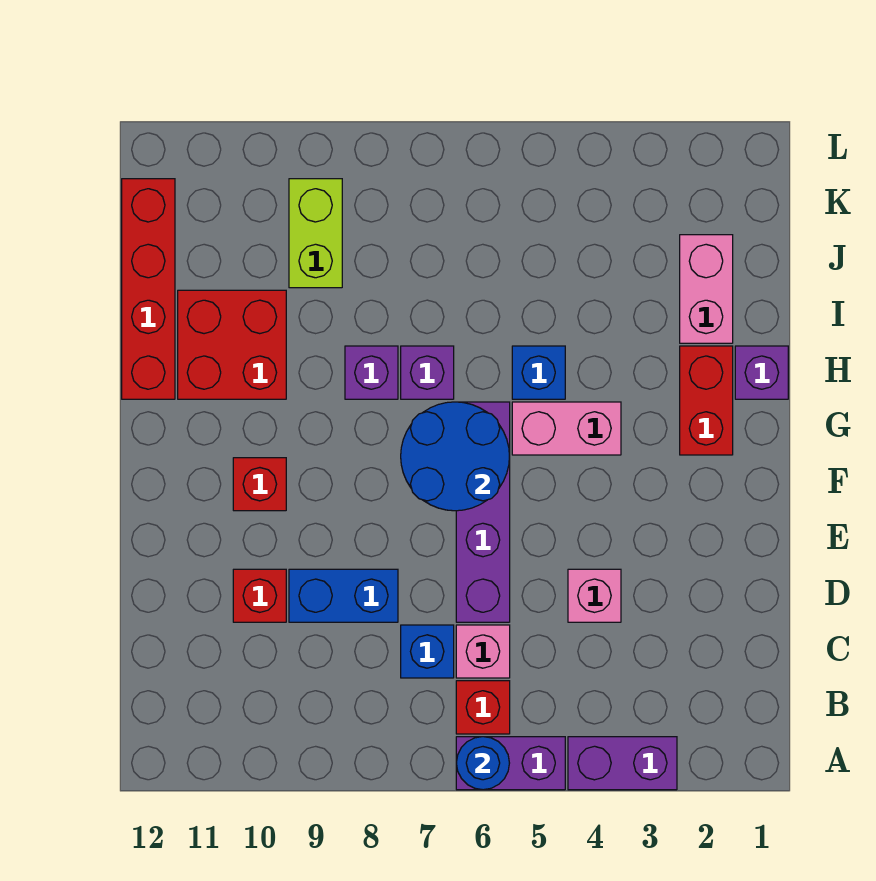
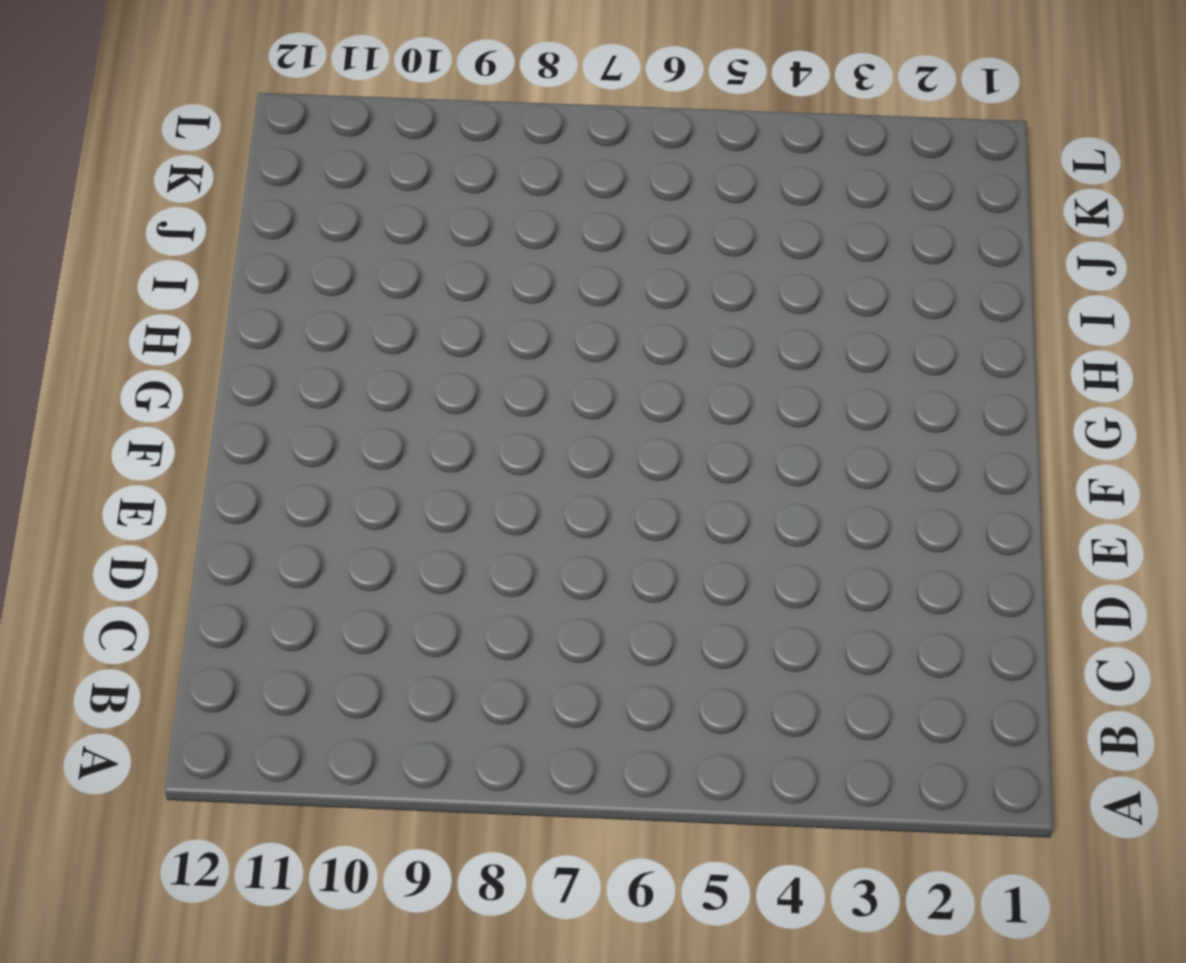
none -> purple 1x2 brick [568,737,677,790]
none -> purple 1x2 brick [456,737,565,790]
none -> red 1x1 brick [456,681,510,734]

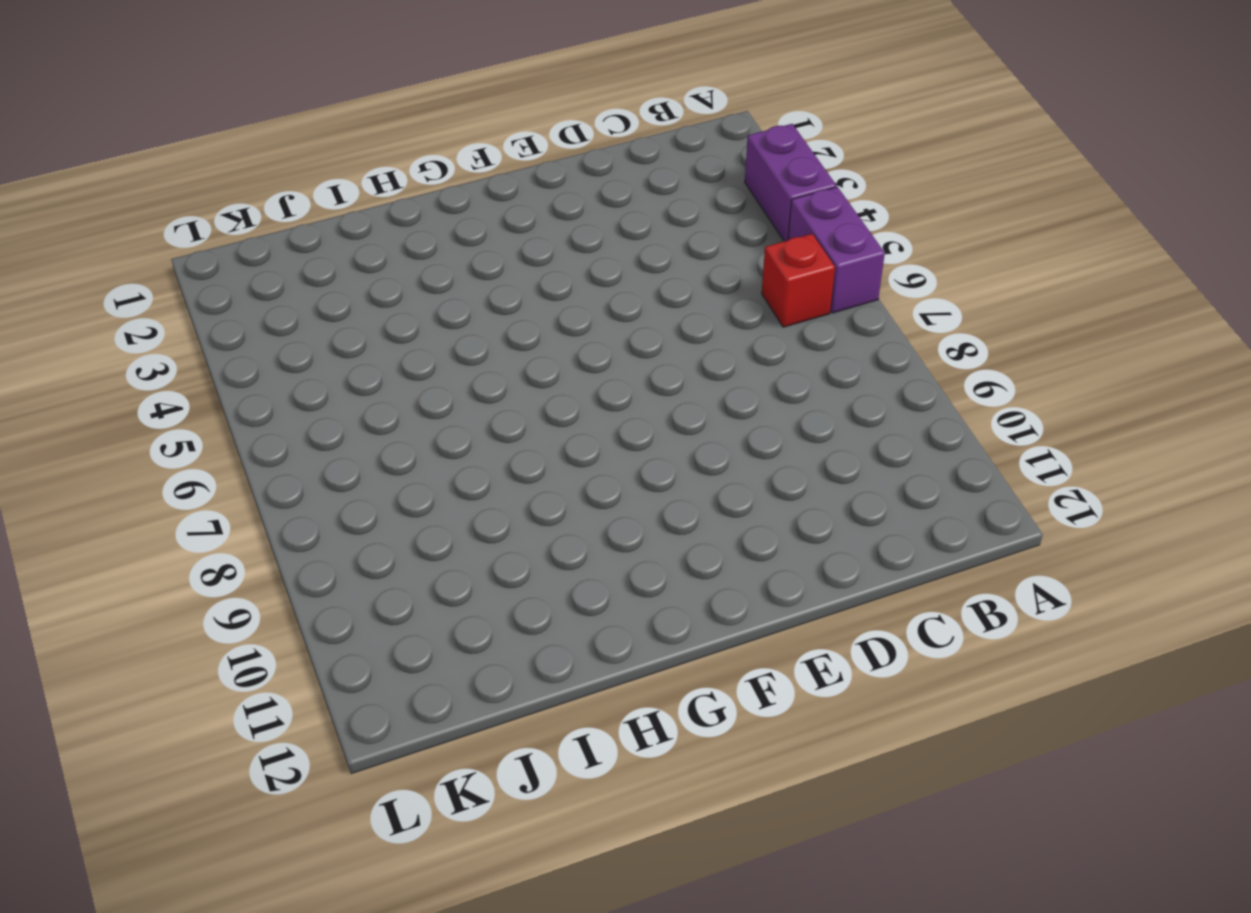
none -> pink 1x1 brick [456,625,510,678]
none -> blue 1x1 brick [401,625,454,678]
none -> pink 1x1 brick [568,569,621,622]

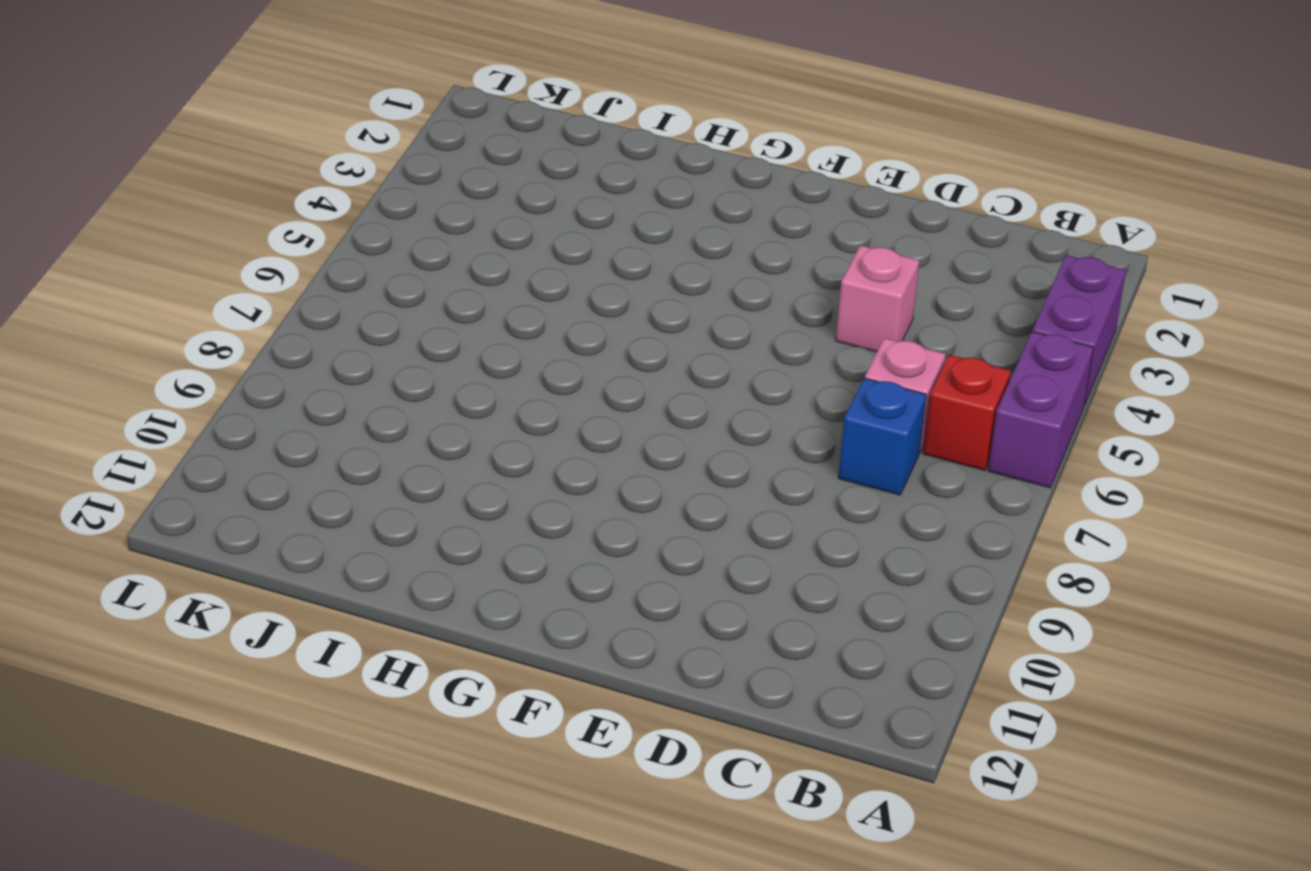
none -> purple 1x4 brick [456,402,510,622]
none -> blue 1x2 brick [289,569,398,622]
none -> red 1x1 brick [233,569,286,622]

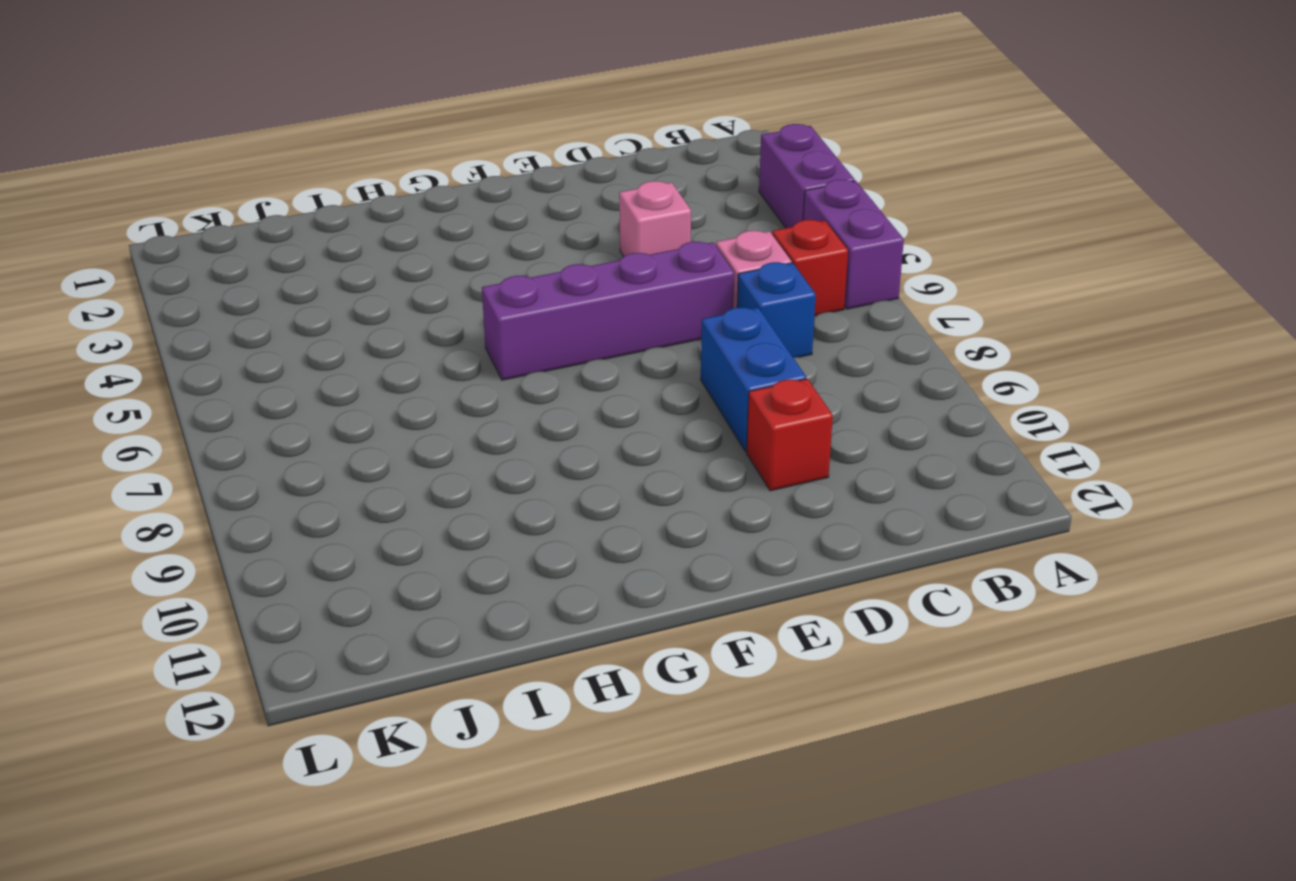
none -> red 1x1 brick [233,458,286,511]
none -> red 1x2 brick [680,346,733,455]
none -> pink 1x2 brick [512,402,621,455]

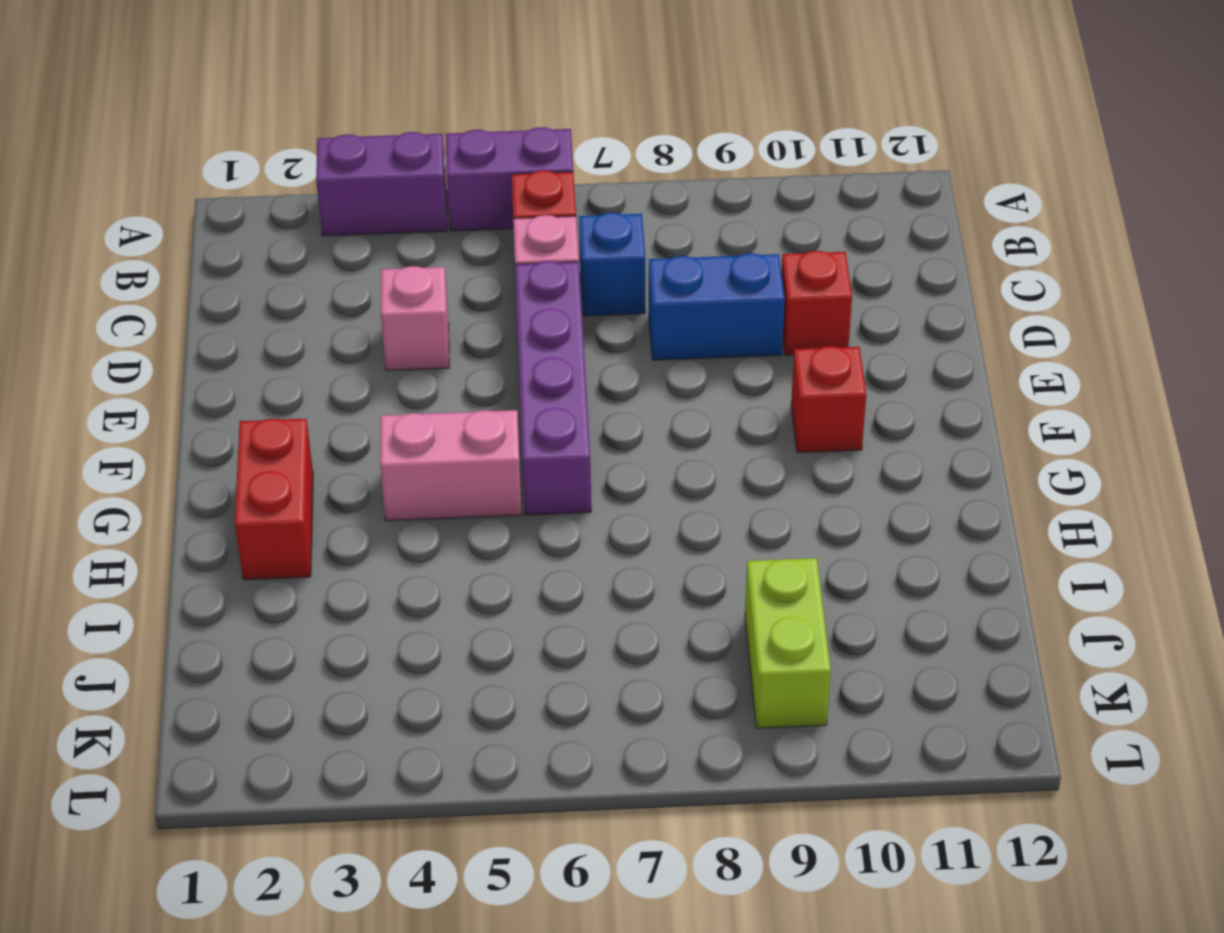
none -> purple 1x1 brick [735,346,788,399]
none -> blue 1x1 brick [512,346,565,399]
none -> purple 1x1 brick [401,346,454,399]

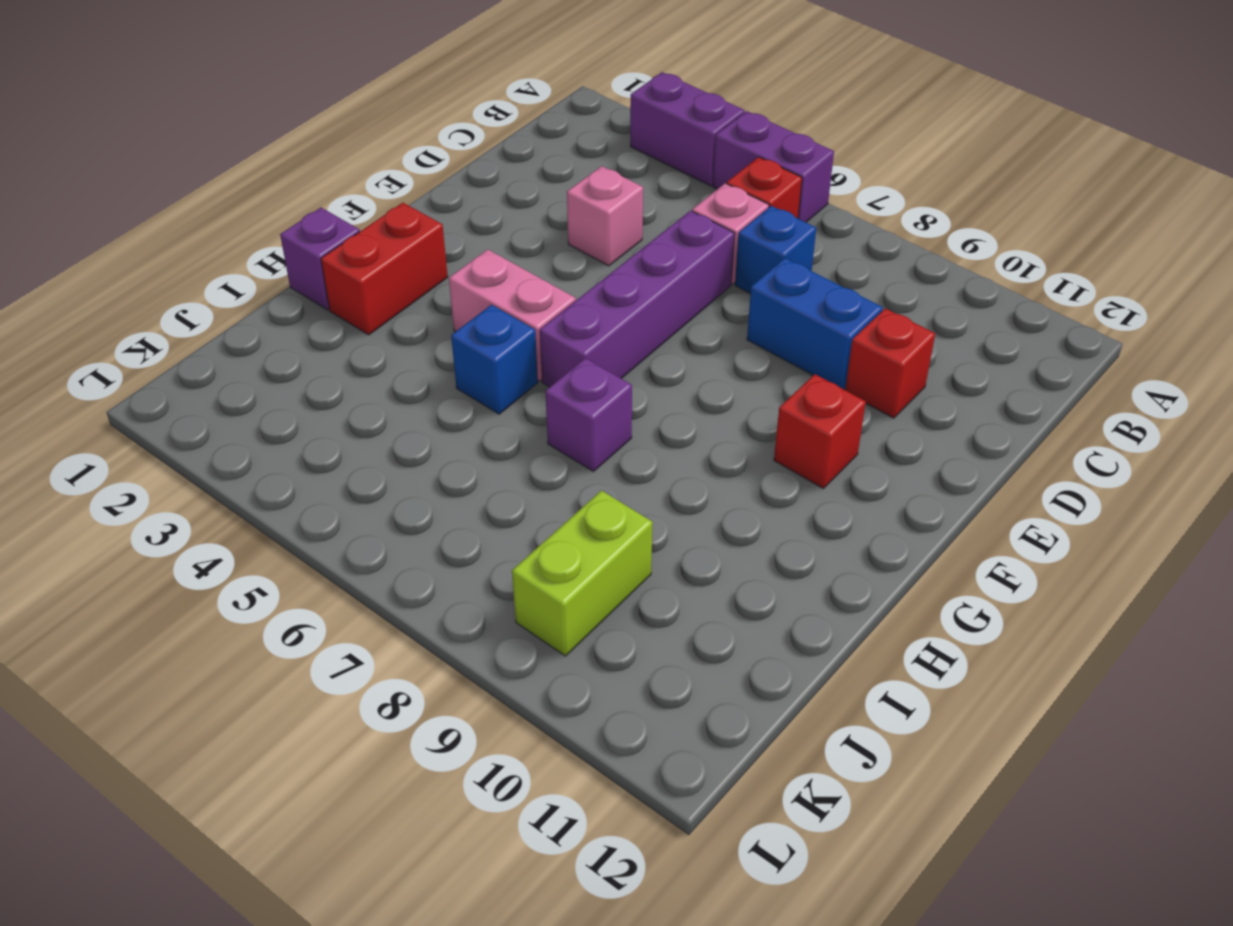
none -> purple 1x1 brick [345,346,398,399]
none -> red 2x2 brick [178,290,286,399]
none -> red 1x4 brick [122,179,175,399]

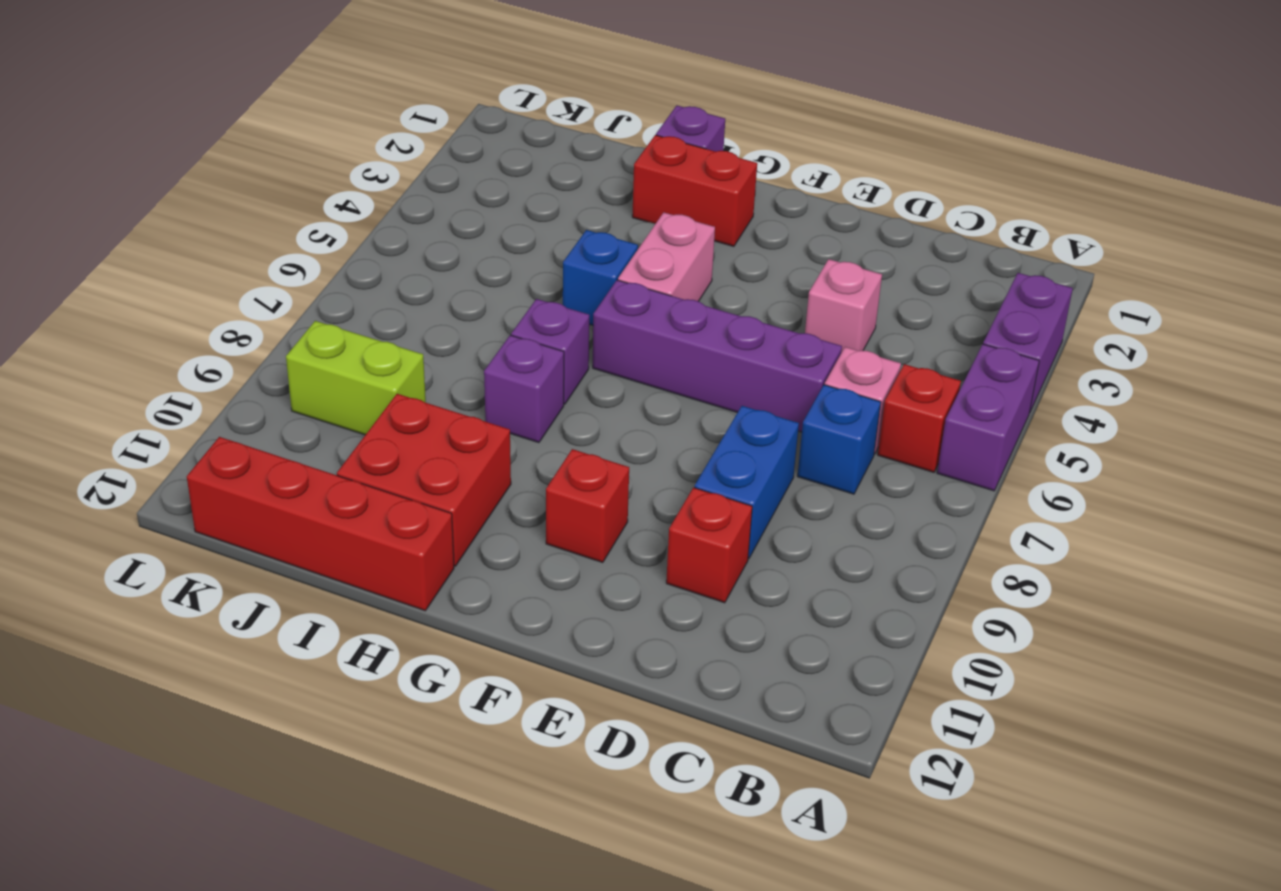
none -> pink 1x2 brick [680,235,733,343]
none -> blue 1x1 round brick [456,737,509,790]
none -> blue 2x2 round brick [401,402,509,511]

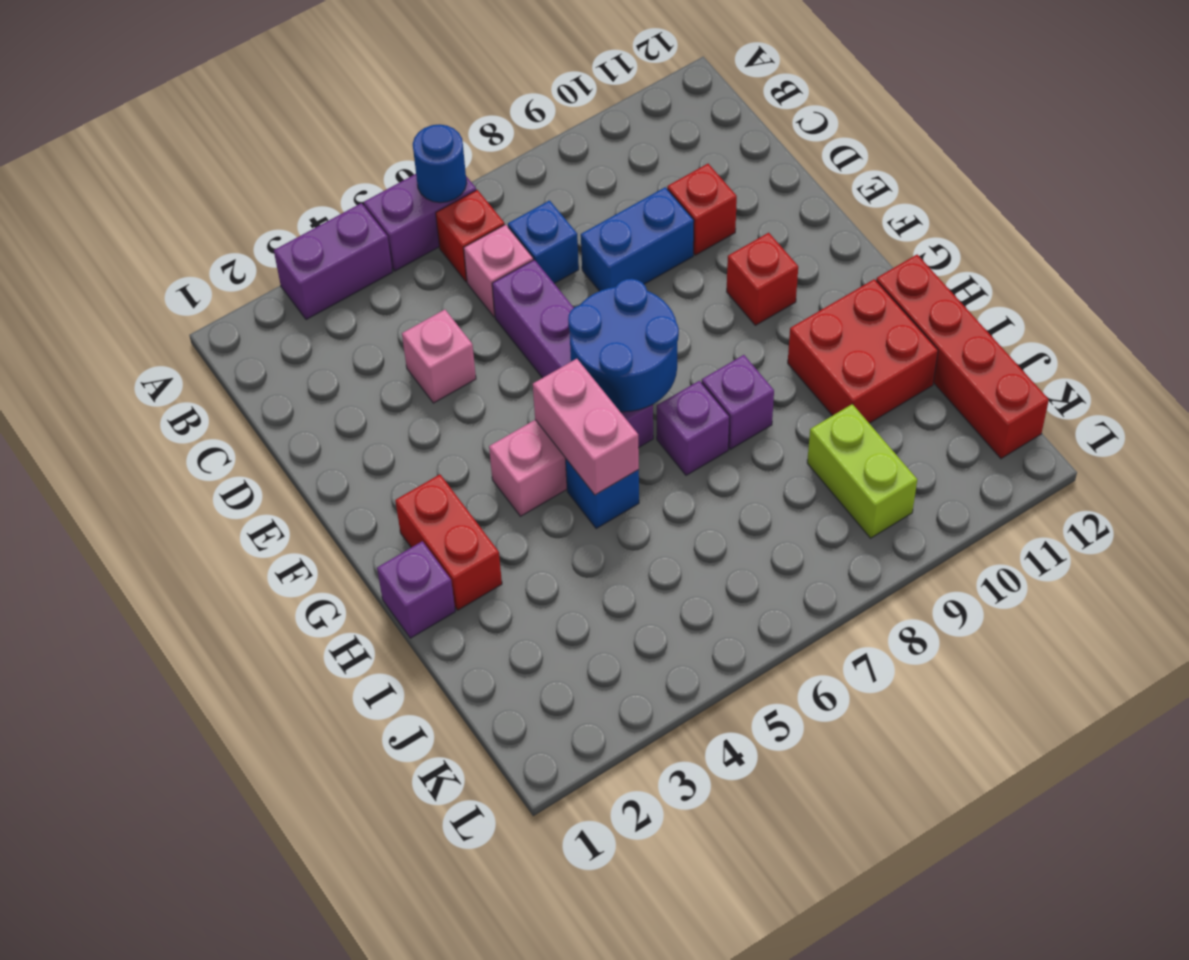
pink 1x2 brick [533,359,639,495] -> pink 1x2 brick moved to [680,235,733,343]

